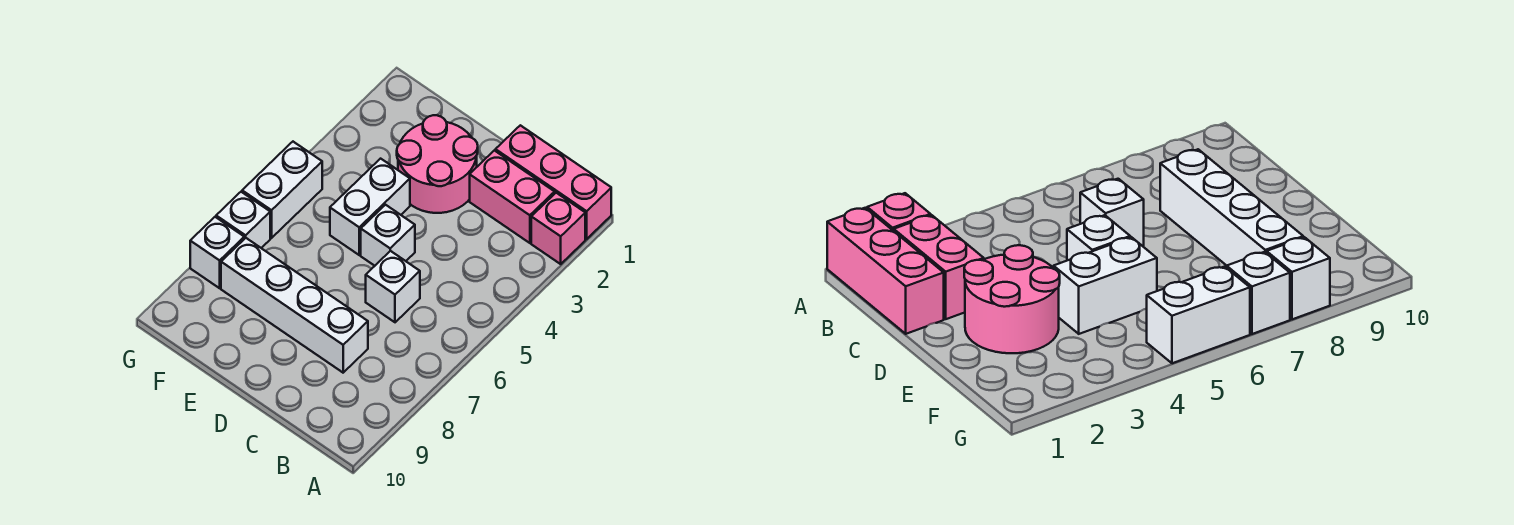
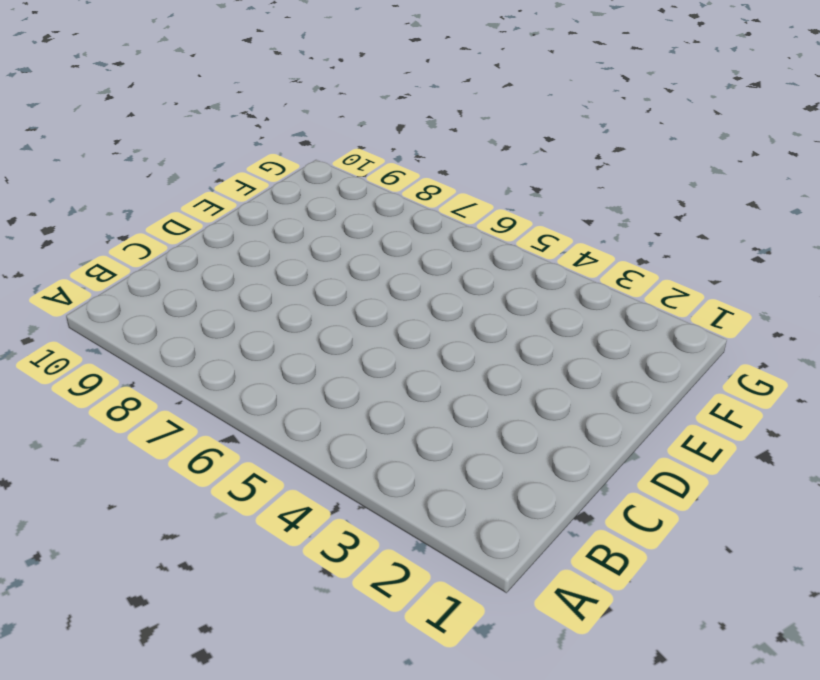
none -> pink 1x3 brick [496,125,611,239]
none -> pink 1x1 brick [531,193,585,264]

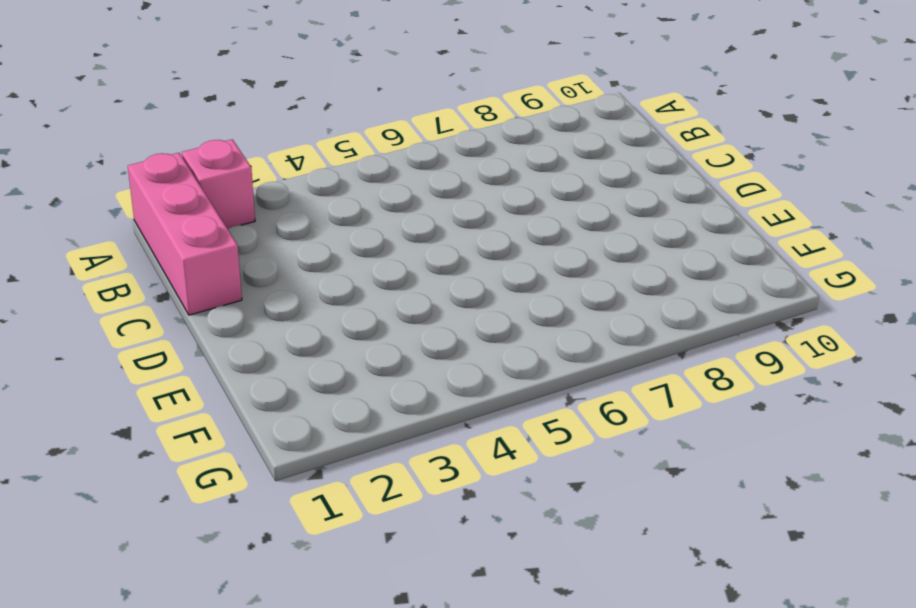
none -> pink 1x2 brick [470,150,555,243]
none -> white 1x1 brick [366,251,420,322]

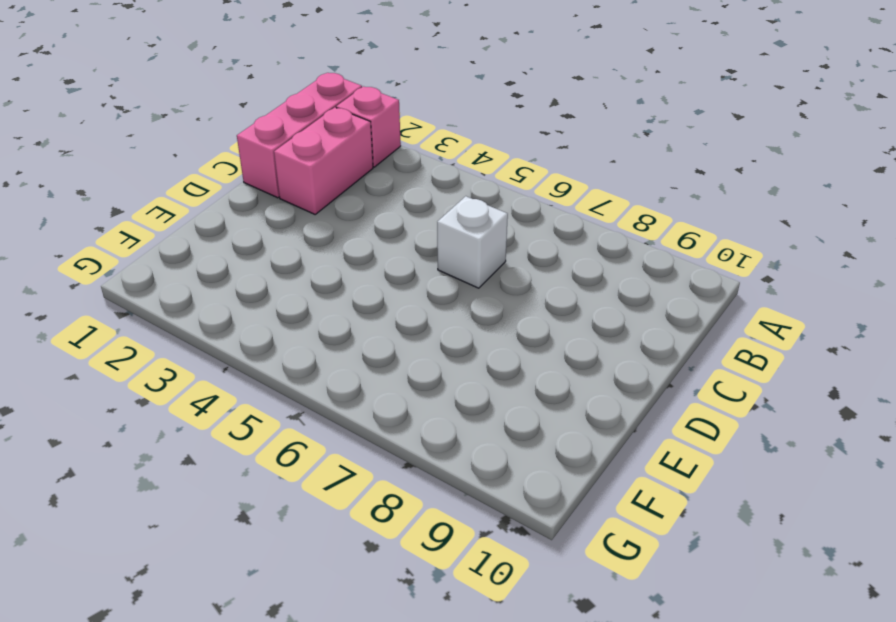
none -> white 1x4 brick [221,238,368,373]
none -> pink 2x2 round brick [397,115,478,213]

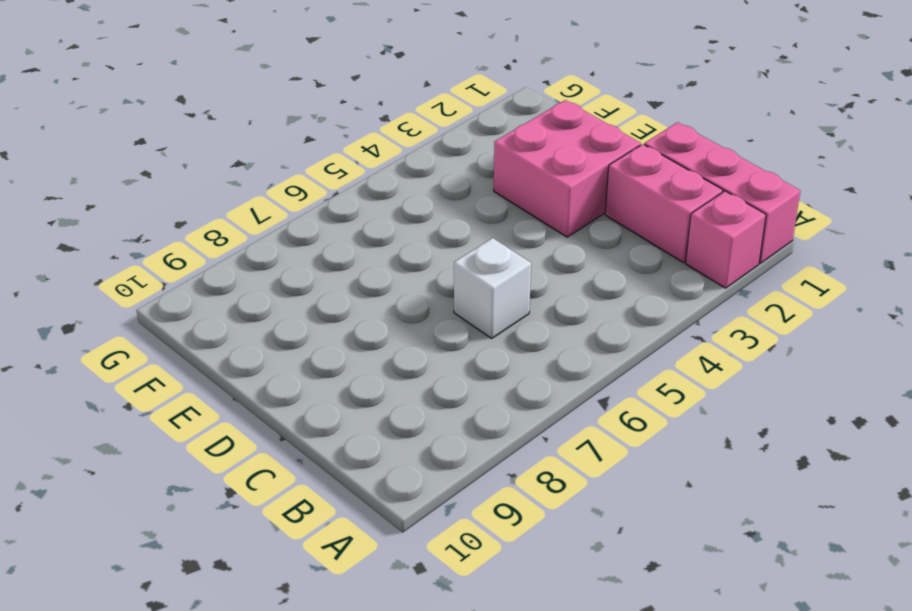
pink 2x2 brick [494,100,641,237] -> pink 2x2 round brick [397,115,478,213]
none -> white 1x4 brick [221,238,368,373]
none -> white 1x1 brick [361,205,415,266]

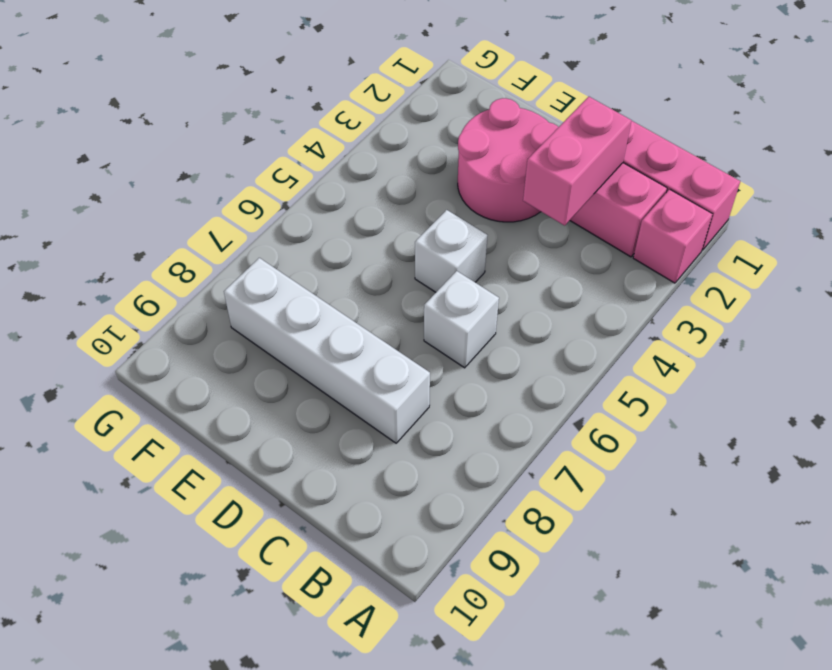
pink 1x2 brick [523,97,631,225] -> none
none -> white 1x2 brick [330,159,410,255]
none -> white 1x2 brick [242,142,322,238]

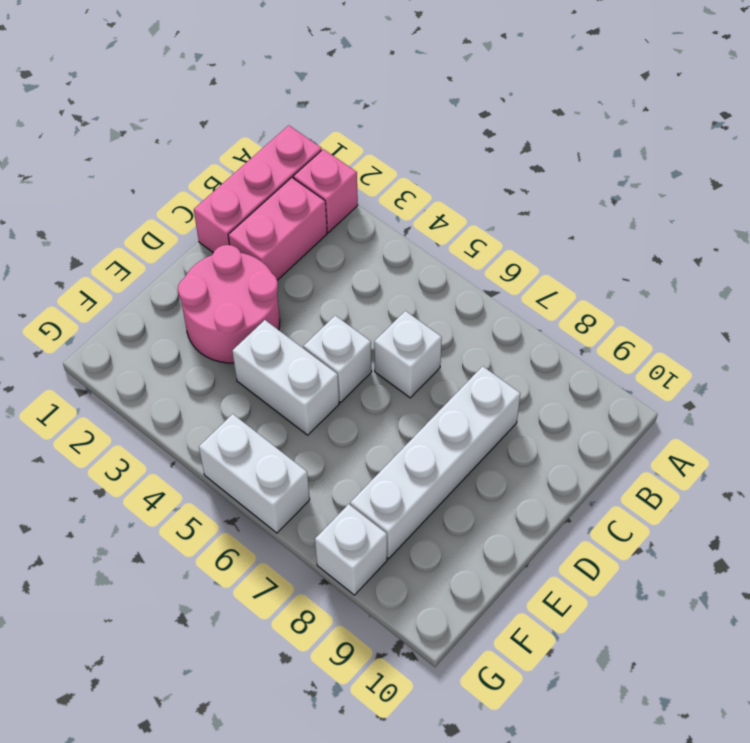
none -> white 1x1 brick [216,192,270,248]

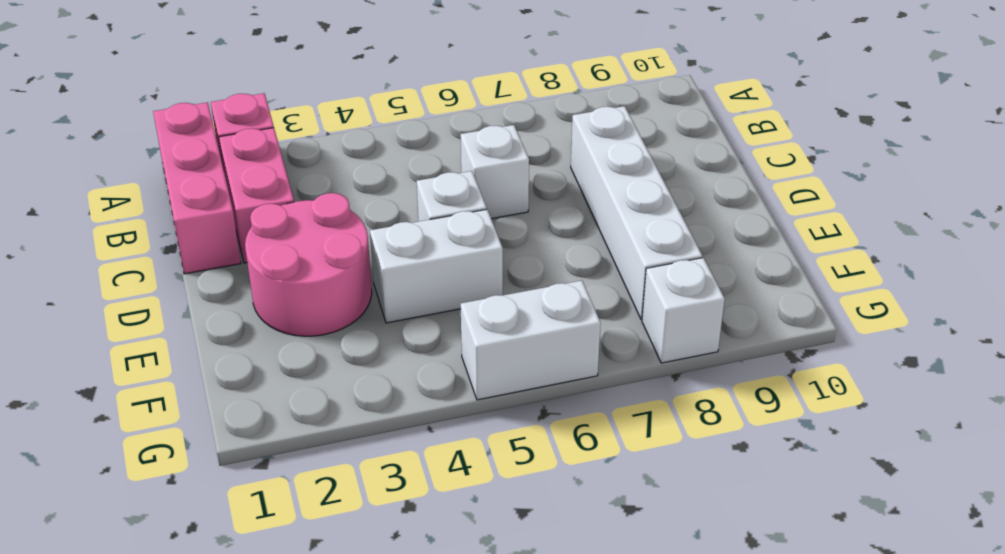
none -> white 1x1 brick [216,192,270,248]

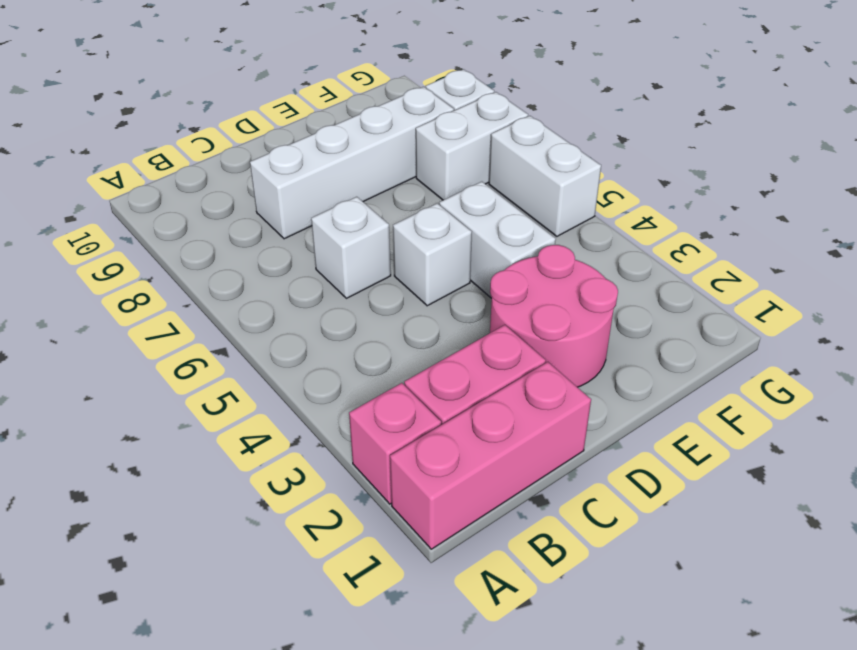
white 1x2 brick [416,92,528,200] -> white 1x1 brick [216,192,270,248]

